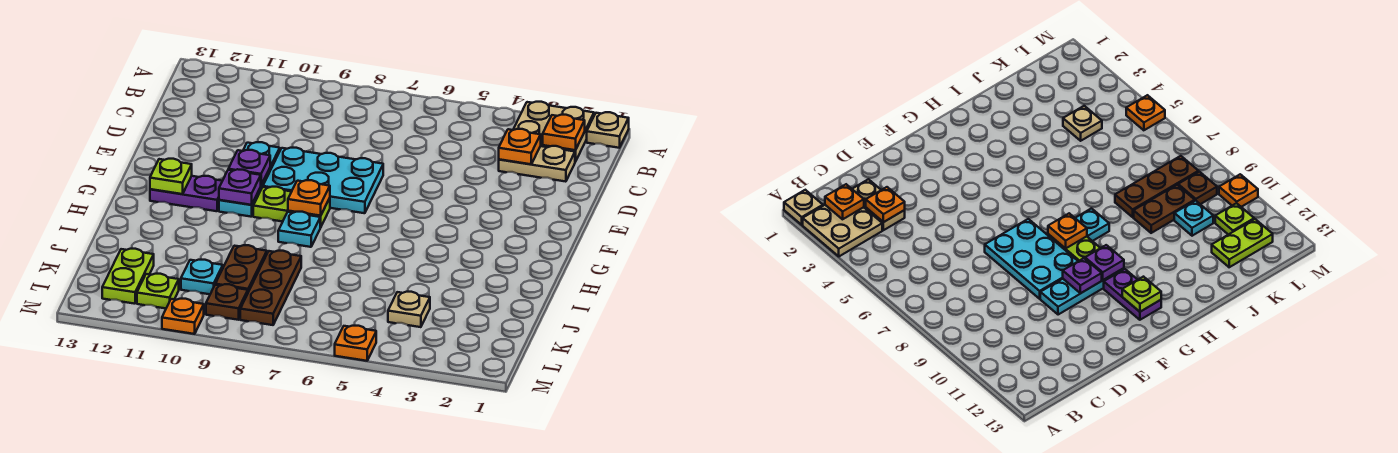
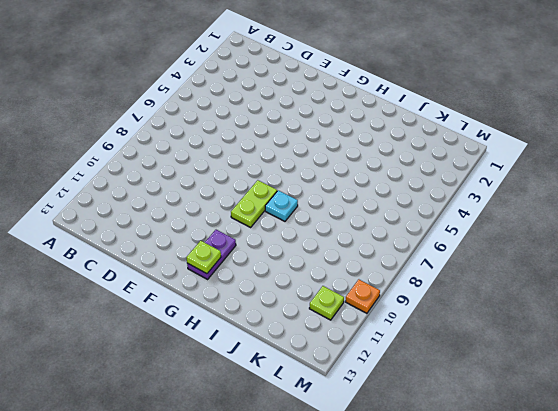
none -> tan 1x1 plate [587,112,629,148]
none -> tan 2x2 plate [513,102,594,162]
none -> tan 1x2 plate [499,146,575,182]

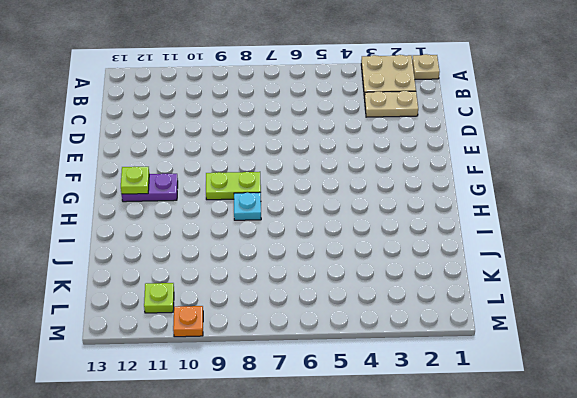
none -> cyan 2x3 plate [263,148,383,213]
none -> cyan 1x3 plate [219,142,280,217]
none -> brown 1x3 plate [240,251,301,325]

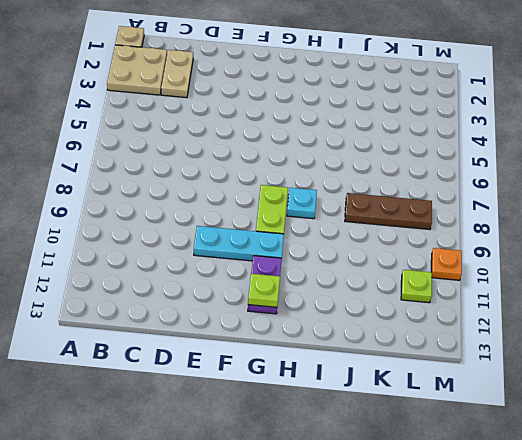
none -> cyan 2x3 plate [263,148,383,213]
none -> brown 1x2 plate [215,245,267,292]
none -> tan 1x1 plate [388,292,430,327]

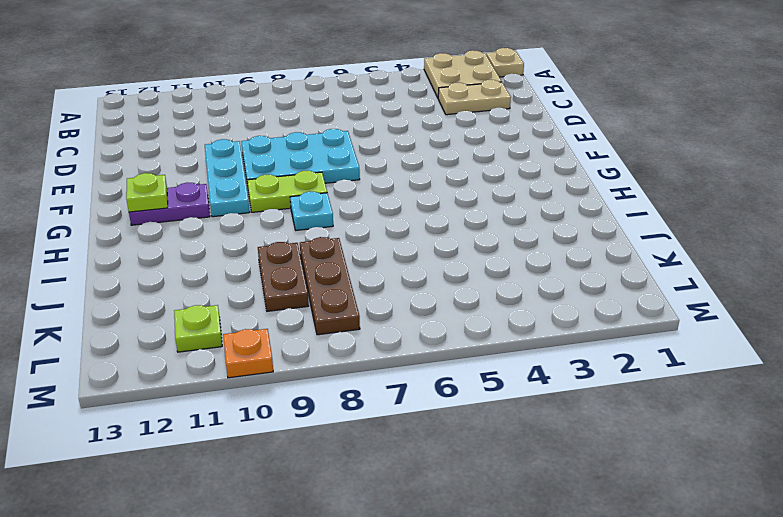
none -> tan 1x1 plate [388,292,430,327]
none -> cyan 1x1 plate [181,260,223,294]
none -> lime 1x2 plate [102,249,154,304]

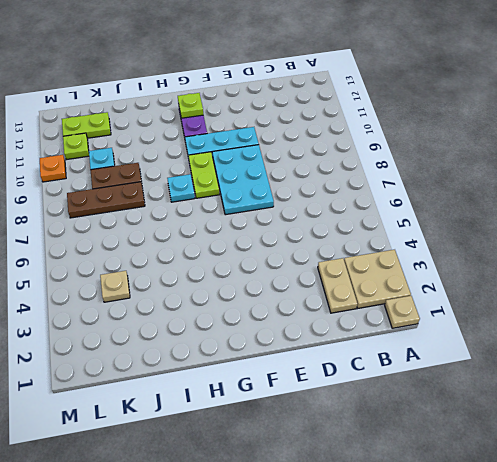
none -> brown 1x1 plate [206,284,248,320]
none -> orange 1x1 plate [335,326,376,361]
none -> orange 1x1 plate [543,115,585,150]

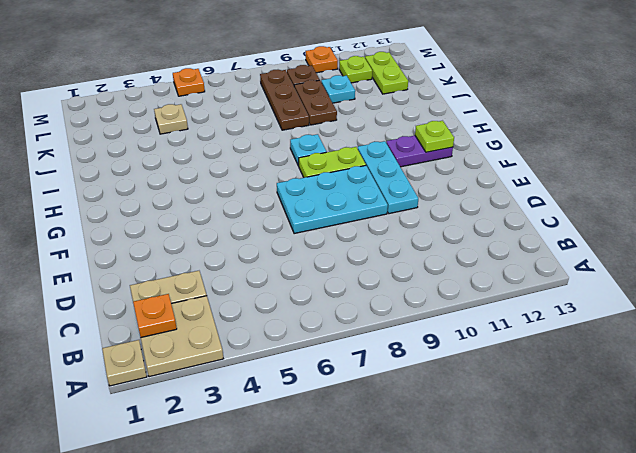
none -> orange 1x1 plate [499,129,541,164]
none -> purple 1x1 plate [228,150,270,185]
none -> orange 1x1 plate [288,180,330,216]

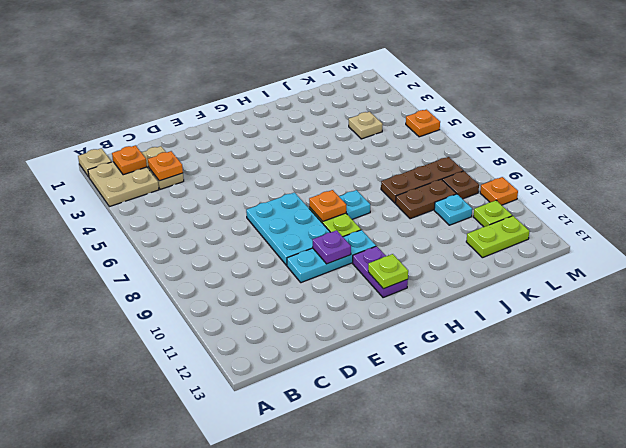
none -> purple 1x1 plate [219,169,261,205]

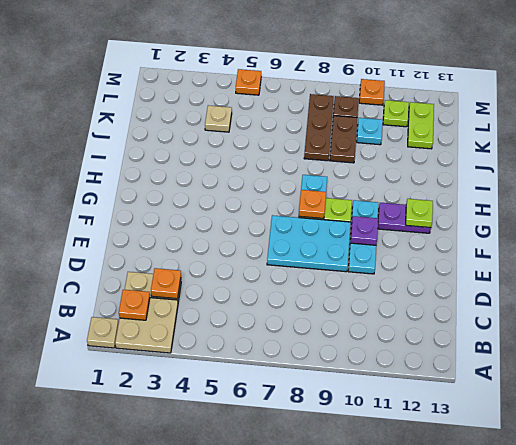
none -> purple 1x1 plate [219,169,261,205]

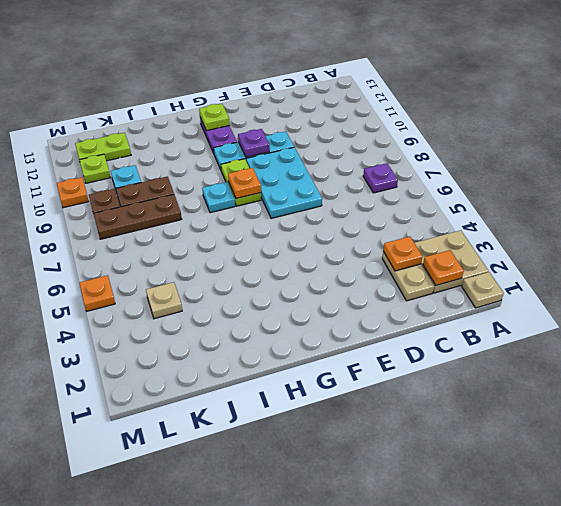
purple 1x1 plate [363,163,398,193] -> purple 1x1 plate moved to [219,169,261,205]

